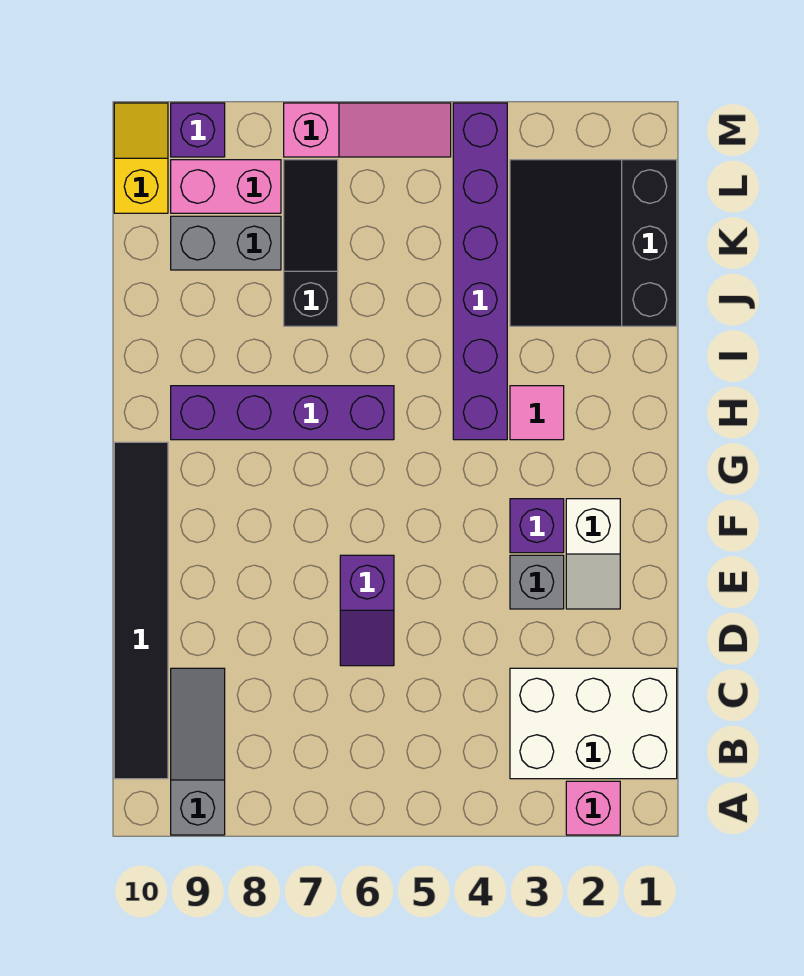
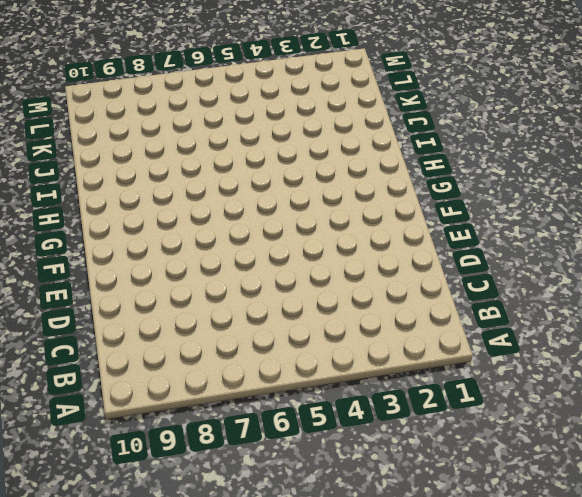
none -> pink 1x1 brick [566,781,620,835]
none -> grey 1x3 slope [171,668,225,835]
none -> white 2x3 brick [510,668,677,779]

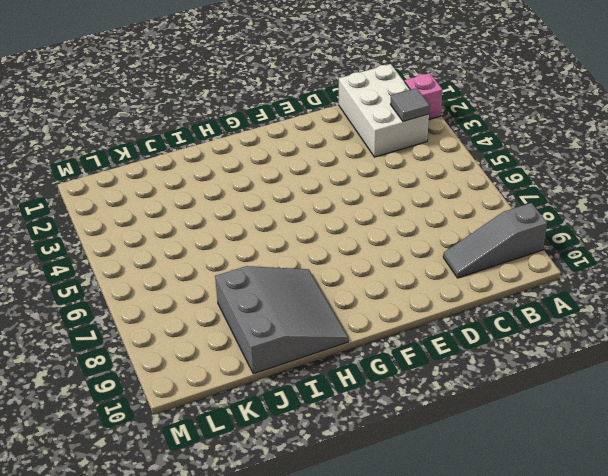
grey 1x1 tile [390,88,430,122] -> none
grey 3x3 slope [215,266,348,374] -> purple 1x4 brick [171,386,394,440]
none -> black 1x6 tile [114,442,168,779]
none -> purple 1x2 slope [340,555,394,666]
none -> white 1x2 slope [566,499,620,609]

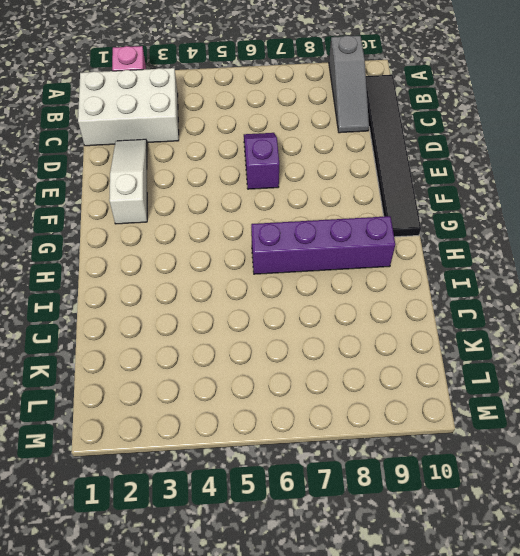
white 1x3 slope [109,139,147,224] -> white 1x2 slope [566,499,620,609]
none -> grey 1x1 brick [510,555,564,609]
none -> purple 1x1 brick [510,499,564,553]
none -> pink 1x1 tile [510,386,564,440]

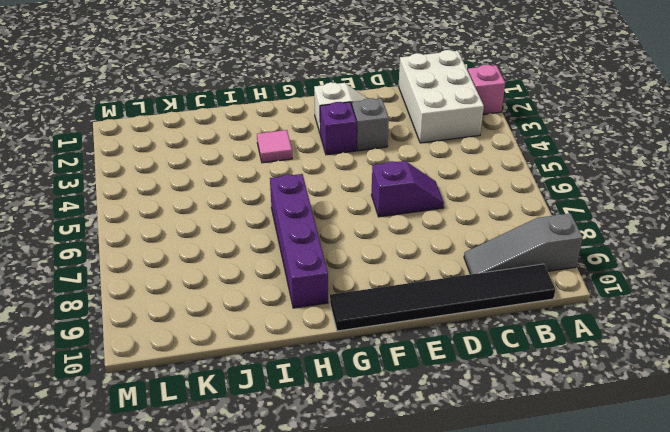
none -> purple 1x6 brick [453,103,507,440]
none -> black 3x3 slope [510,160,677,326]
none -> black 1x3 slope [284,160,338,326]

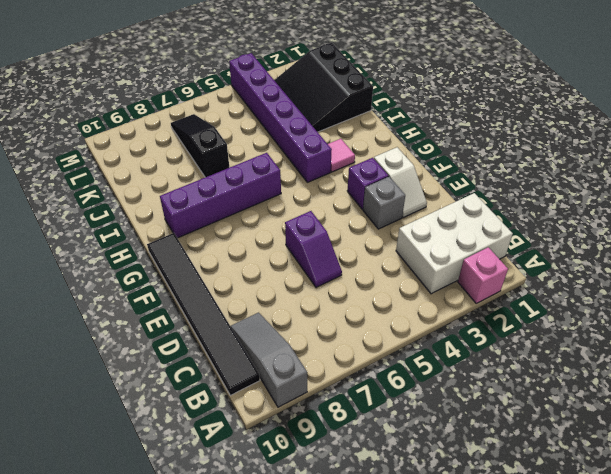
none -> grey 1x2 brick [171,216,281,270]
none -> pink 1x2 brick [171,160,281,213]
none -> yellow 1x2 slope [114,103,168,213]

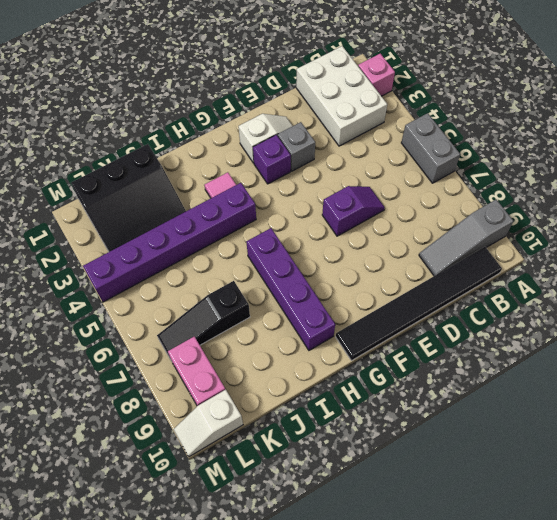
grey 1x2 brick [401,113,460,183] -> grey 1x2 brick moved to [171,216,281,270]
white 1x2 slope [174,390,243,457] -> yellow 1x2 slope [114,103,168,213]
none -> pink 1x3 slope [284,103,451,157]
none -> purple 1x1 brick [171,103,225,157]

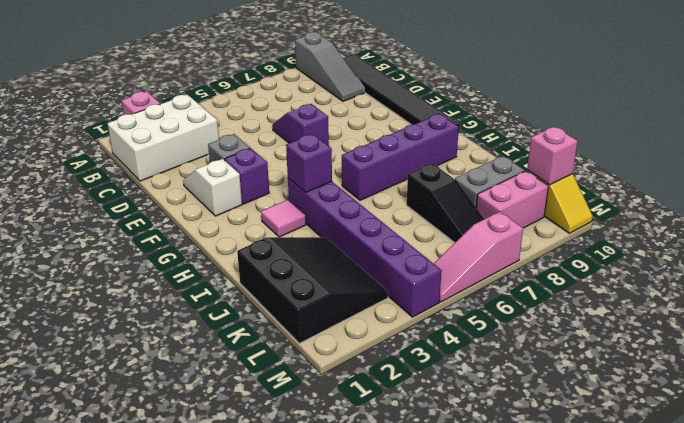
purple 1x1 brick [286,134,332,192] -> purple 1x1 brick moved to [171,103,225,157]
pink 1x1 brick [527,127,578,185] -> none

